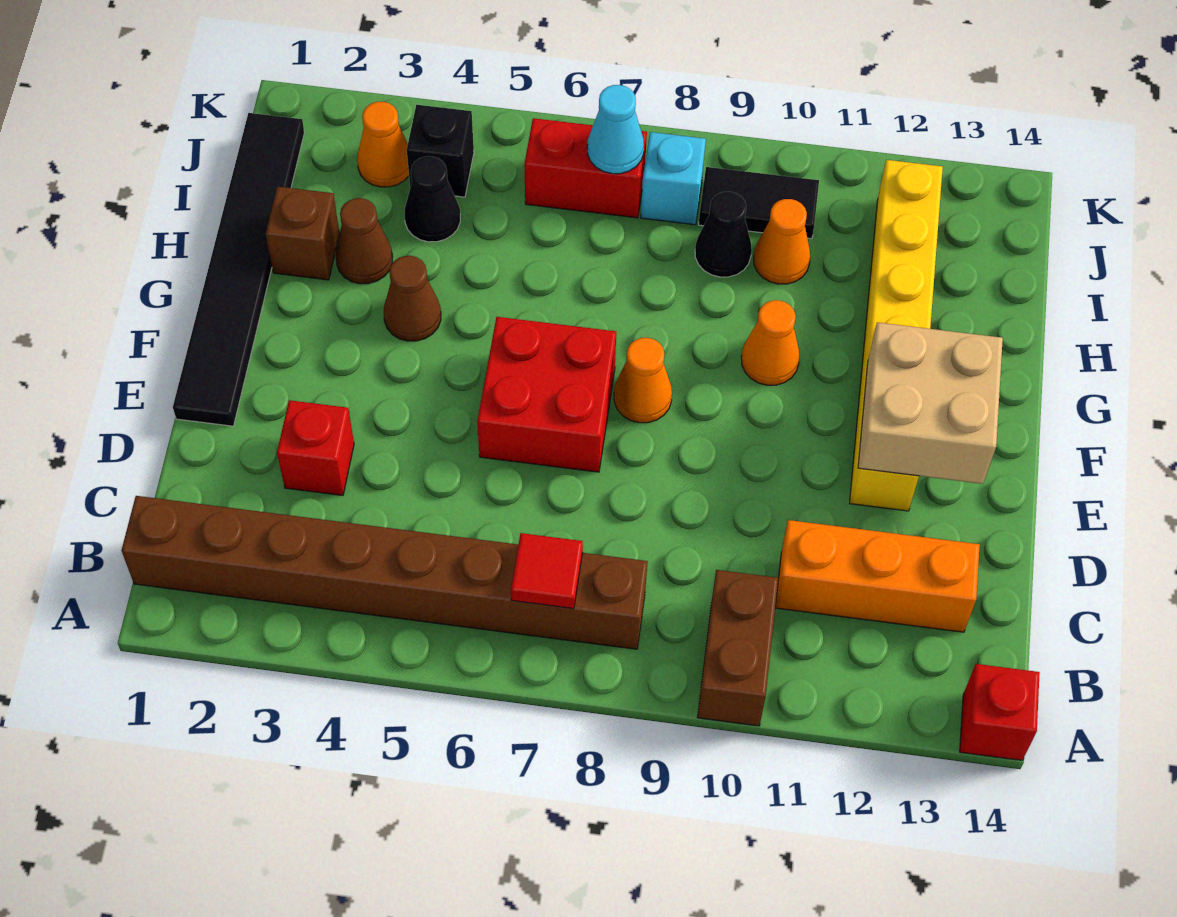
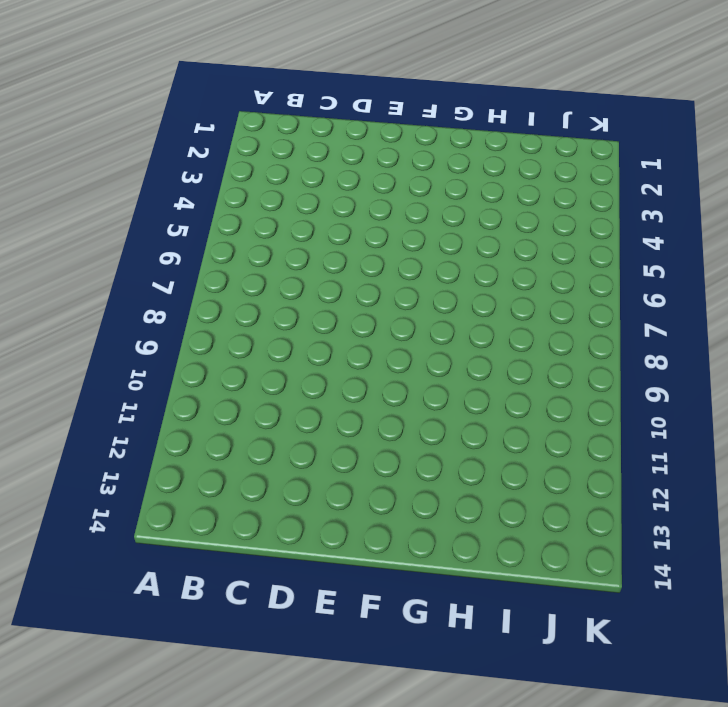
none -> brown 1x2 brick [697,570,778,726]
none -> red 1x1 brick [960,664,1040,760]
none -> brown 1x8 brick [121,496,648,649]

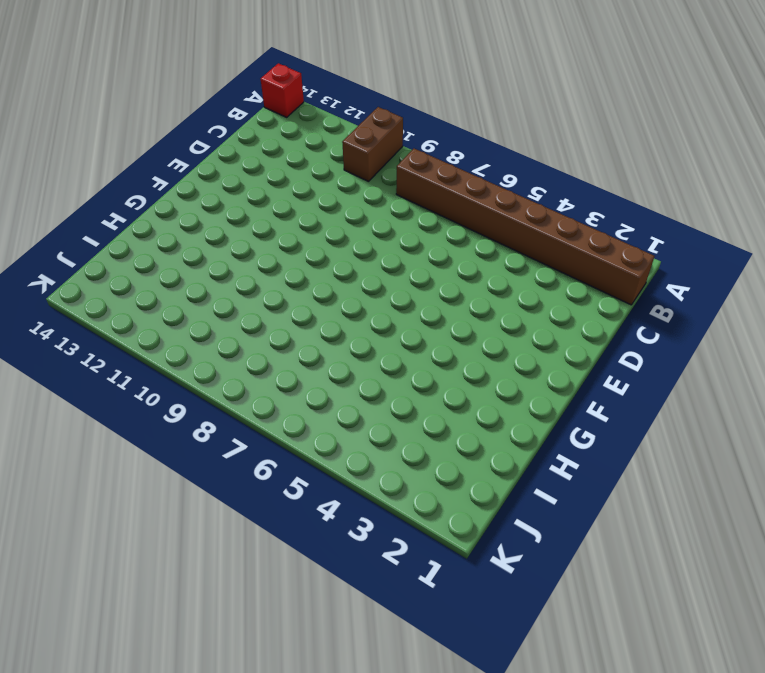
none -> orange 1x3 brick [775,520,980,632]
none -> red 1x1 brick [277,400,354,496]
none -> black 1x6 tile [173,113,304,426]

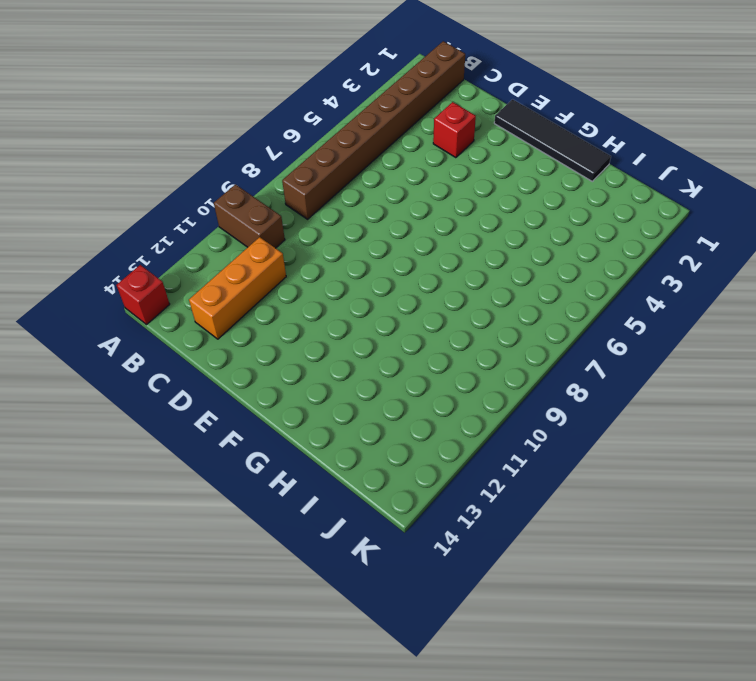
black 1x4 tile [494,99,611,181] -> black 1x6 tile [173,113,304,426]
none -> red 2x2 brick [477,317,616,472]
none -> yellow 1x6 brick [850,160,943,511]
none -> orange 1x1 cone [614,338,672,423]

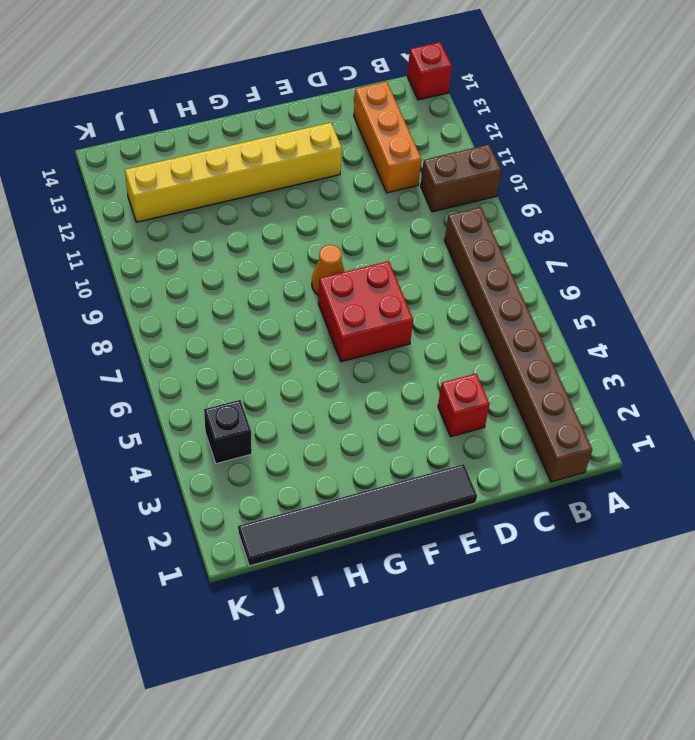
none -> brown 1x1 cone [384,256,441,341]
none -> orange 1x1 cone [741,300,800,385]
none -> brown 1x1 brick [266,187,339,280]

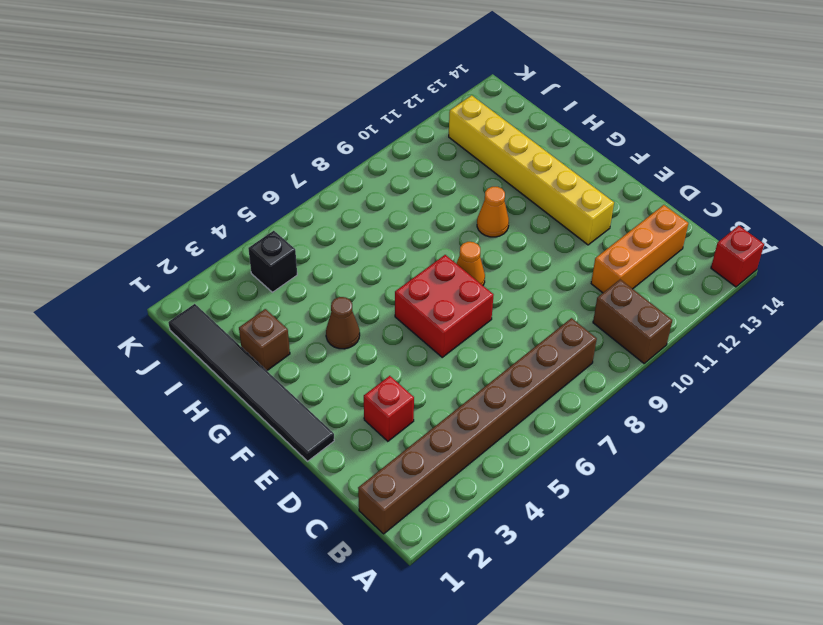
none -> brown 1x1 cone [336,198,393,284]
none -> black 1x1 cone [405,156,460,242]
none -> black 1x1 cone [695,192,752,277]

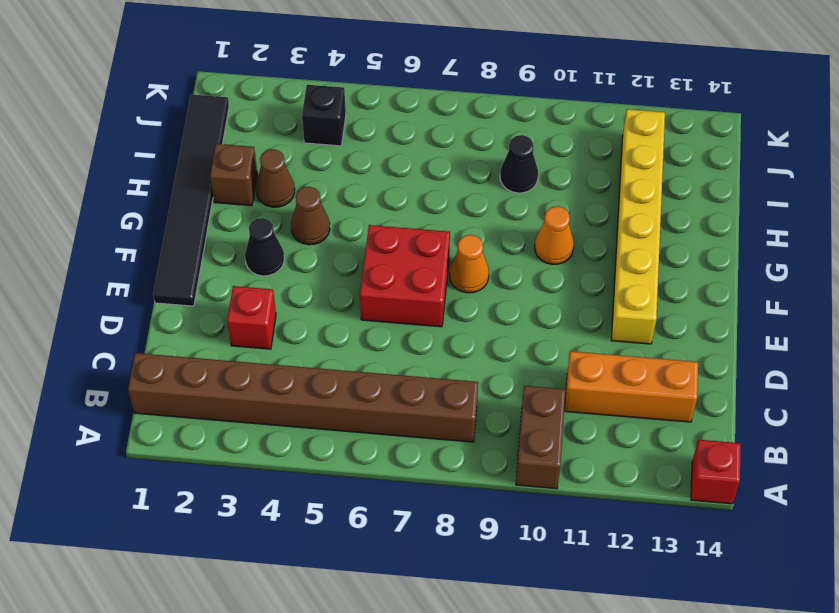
black 1x1 cone [245,218,284,276] -> black 1x1 cone moved to [405,156,460,242]
none -> orange 1x1 cone [754,199,810,284]
none -> orange 1x1 cone [357,102,409,187]
none -> red 1x2 brick [524,118,647,218]

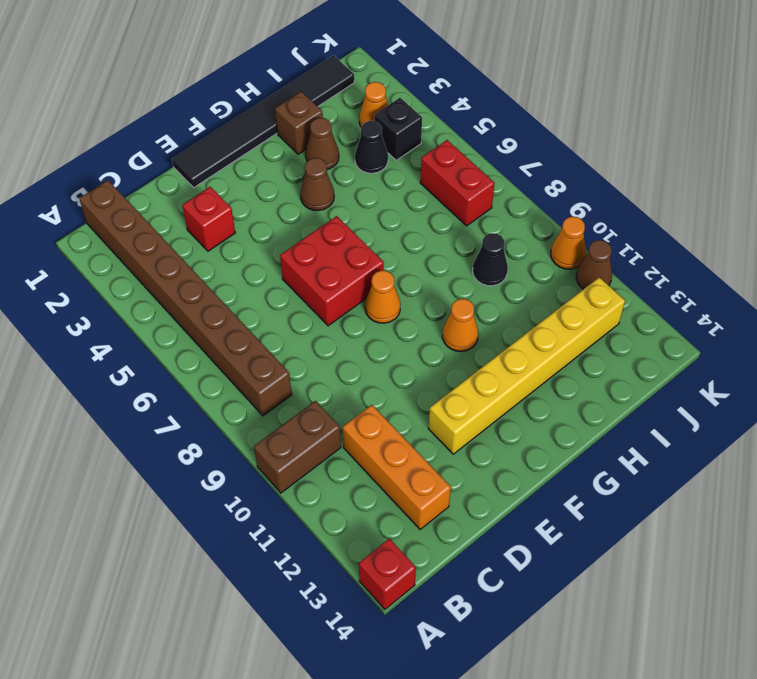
orange 1x1 cone [551,217,586,269] -> orange 1x1 cone moved to [754,199,810,284]
brown 1x1 cone [576,240,612,289] -> none
none -> cyan 1x1 brick [641,132,706,225]
none -> black 1x2 tile [699,167,819,239]
none -> red 1x1 tile [511,533,583,609]

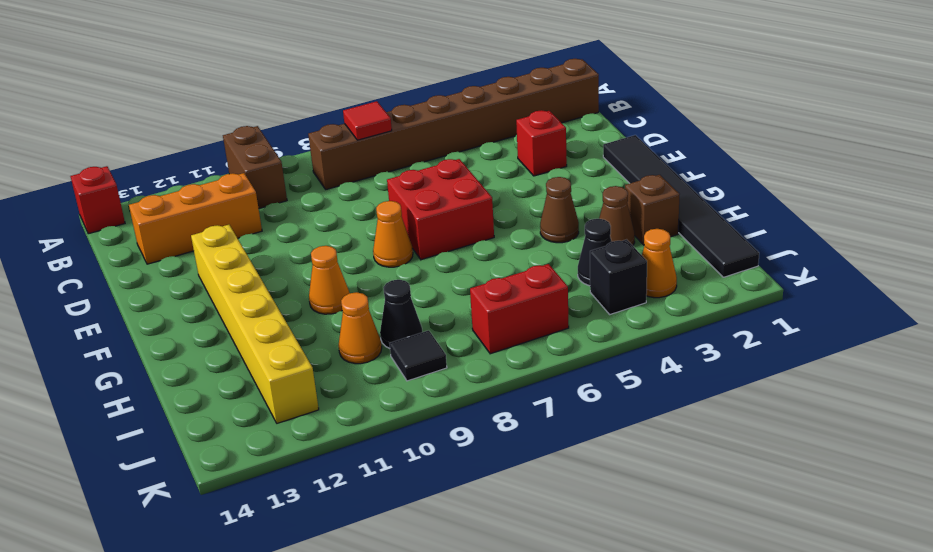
black 1x1 tile [390,330,447,381] -> black 1x2 tile [699,167,819,239]
none -> cyan 1x1 brick [641,132,706,225]
none -> tan 2x2 brick [858,322,1003,484]
none -> cyan 1x1 cone [587,85,644,174]

